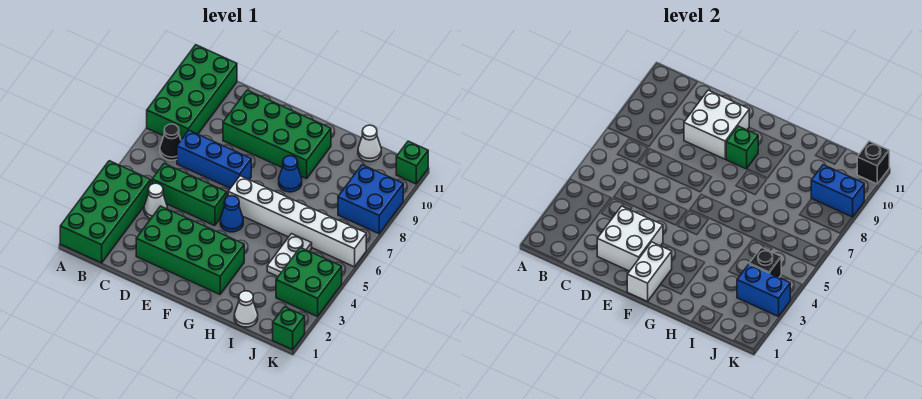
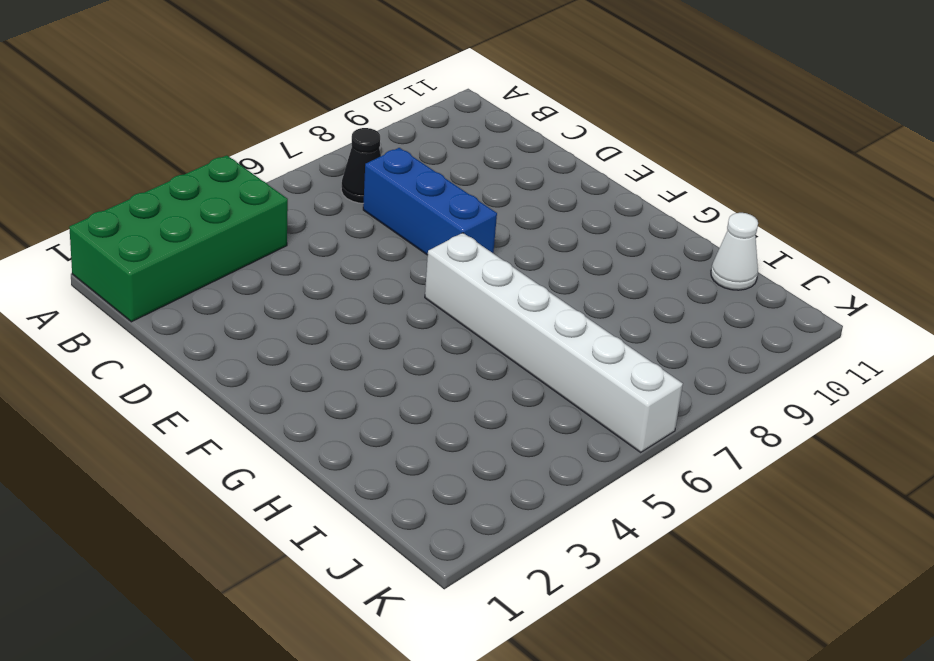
none -> green 2x4 brick [147,45,237,140]
none -> white 1x1 cone [144,183,167,219]
none -> green 1x3 brick [152,164,227,226]

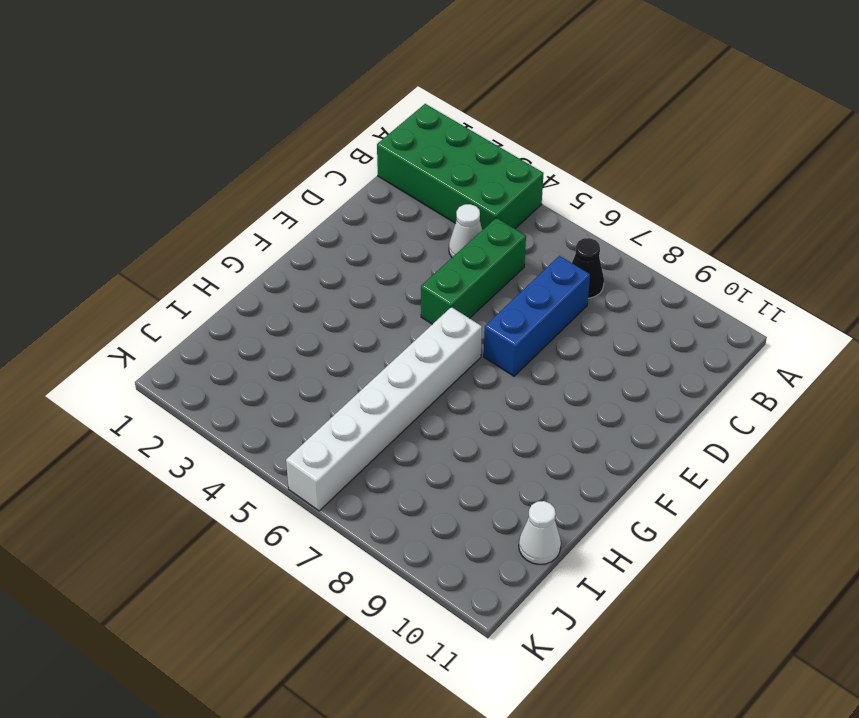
none -> green 2x4 brick [147,45,237,140]
none -> green 2x4 brick [136,206,244,294]
none -> green 2x4 brick [223,90,331,179]

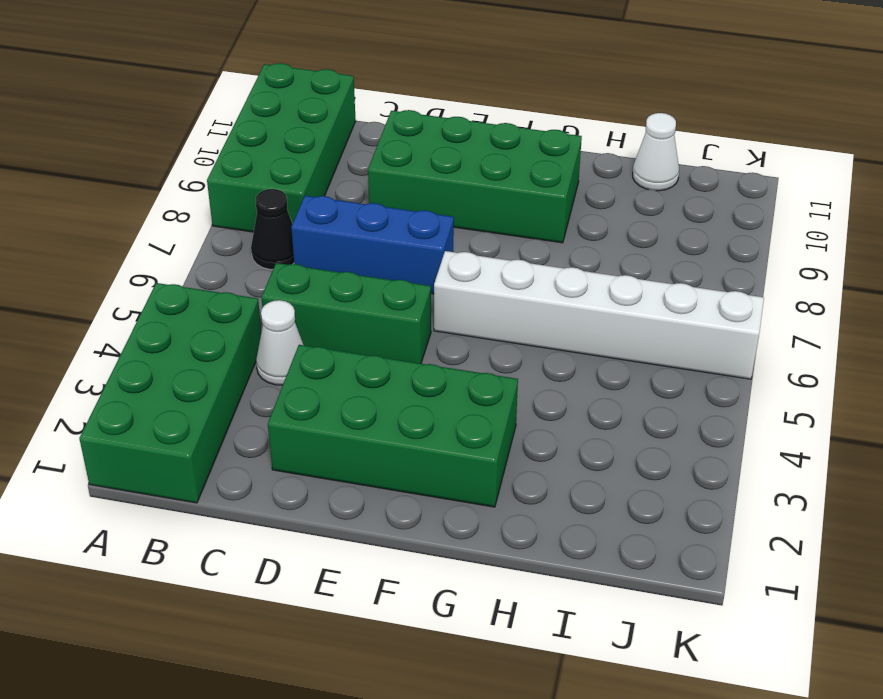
none -> blue 1x1 cone [220,196,243,232]
none -> blue 1x1 cone [279,156,302,192]
none -> white 1x1 cone [234,291,258,327]

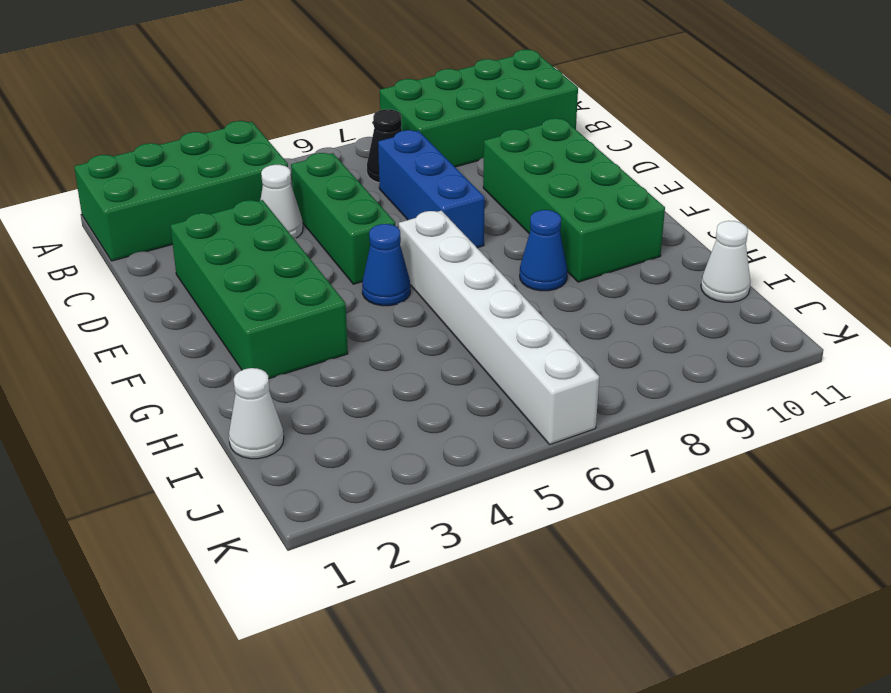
none -> white 1x2 plate [267,234,312,276]
none -> green 2x2 brick [276,247,342,317]
none -> blue 2x2 brick [338,165,403,234]

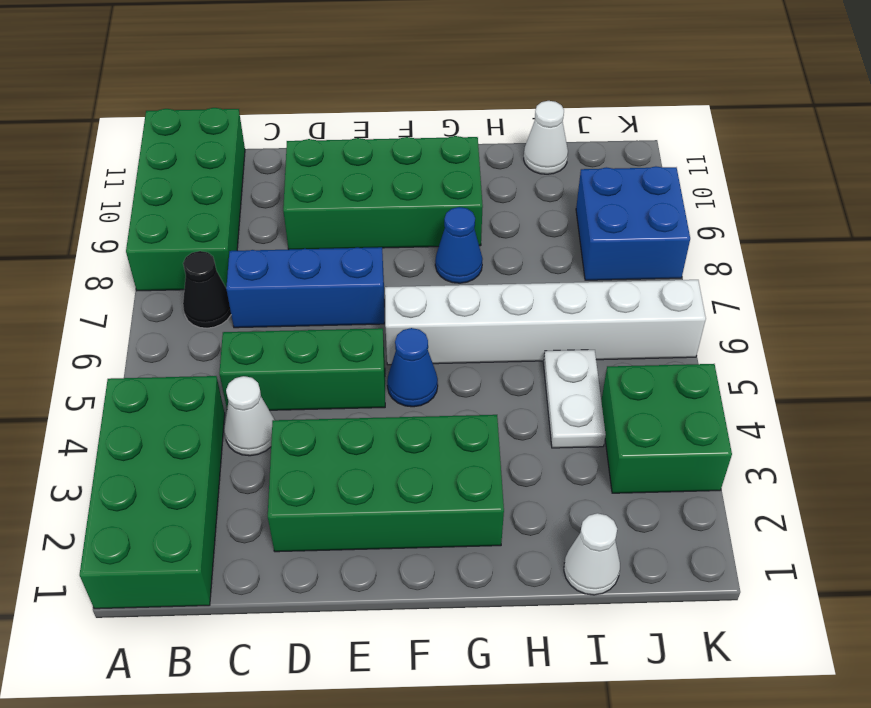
none -> green 1x1 brick [273,307,305,350]
none -> green 1x1 brick [396,141,428,184]
none -> white 2x2 brick [597,206,663,271]

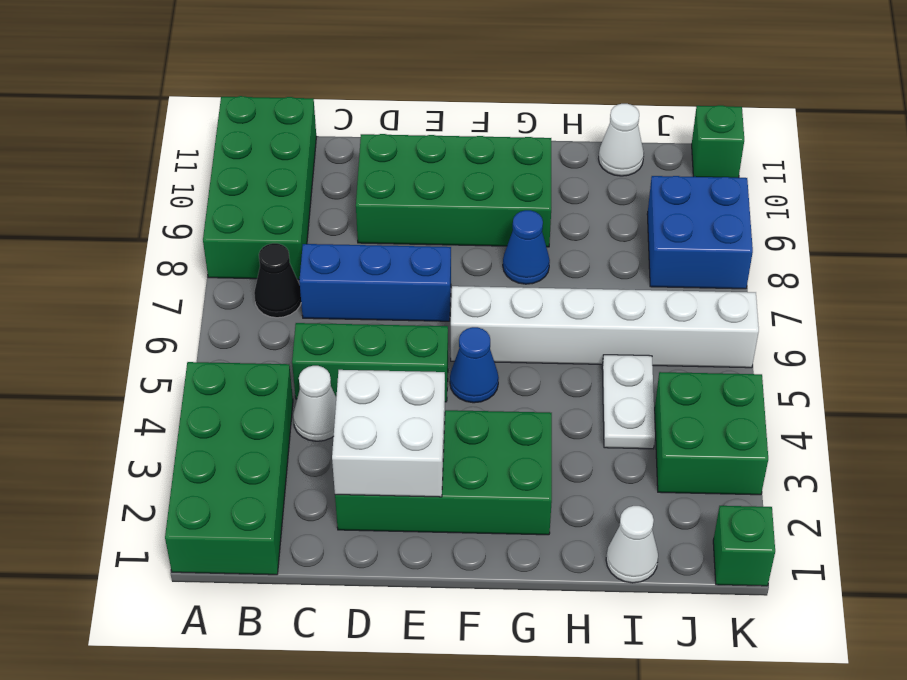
none -> white 2x2 brick [684,90,749,159]
none -> white 1x2 brick [627,242,672,301]
none -> green 1x1 brick [726,126,758,169]

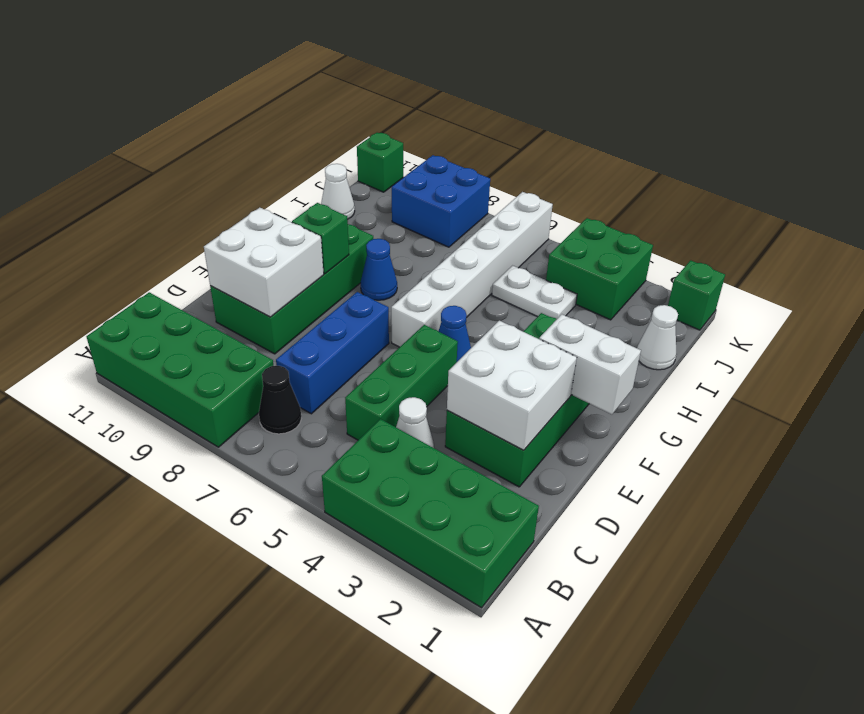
none -> blue 1x2 brick [737,264,790,317]
none -> black 1x1 brick [749,247,781,277]
none -> blue 1x2 brick [811,165,864,217]

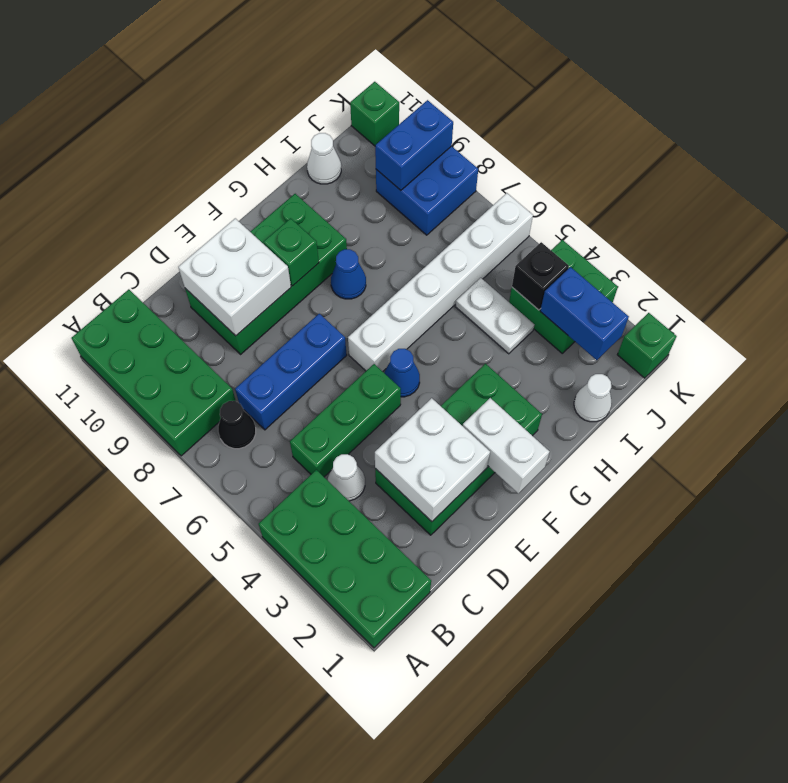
blue 1x2 brick [540,267,629,360] -> blue 1x2 brick turned to [737,264,790,317]
none -> black 1x1 brick [857,141,889,184]

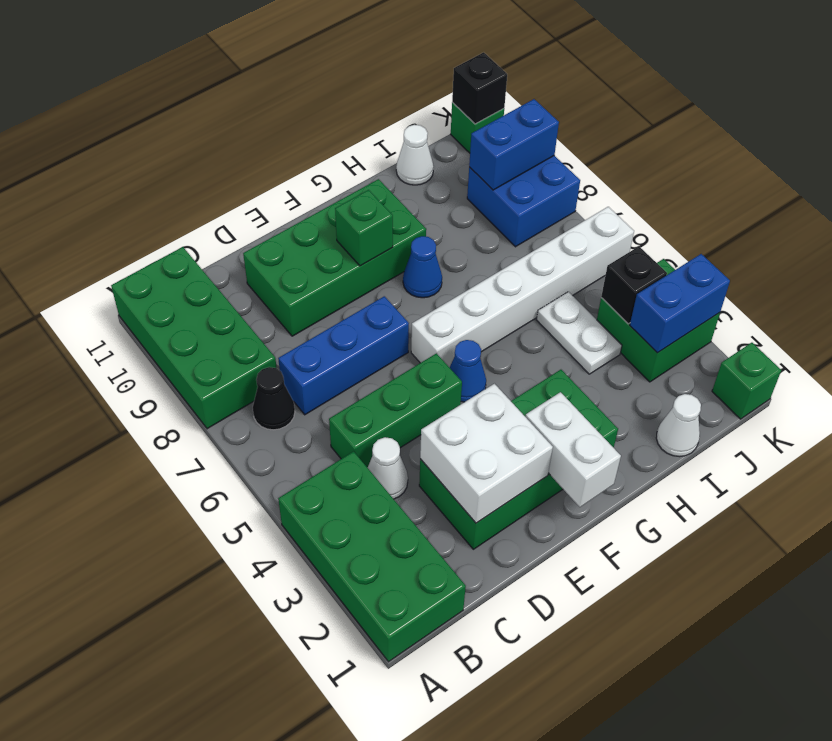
none -> white 2x2 brick [684,90,749,159]

